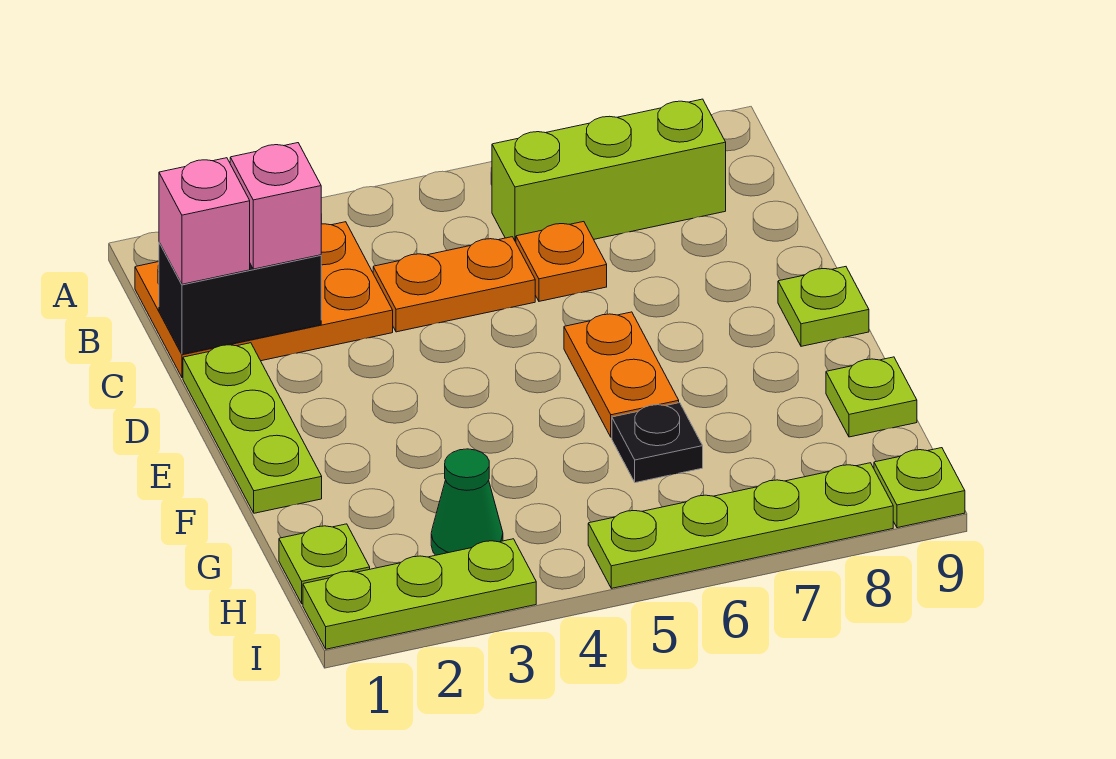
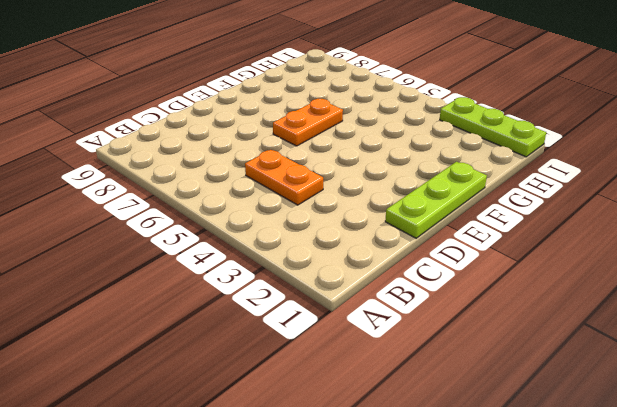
none -> orange 2x3 plate [135,222,393,377]
none -> lime 1x3 brick [492,99,726,242]
none -> orange 1x1 plate [516,222,607,301]

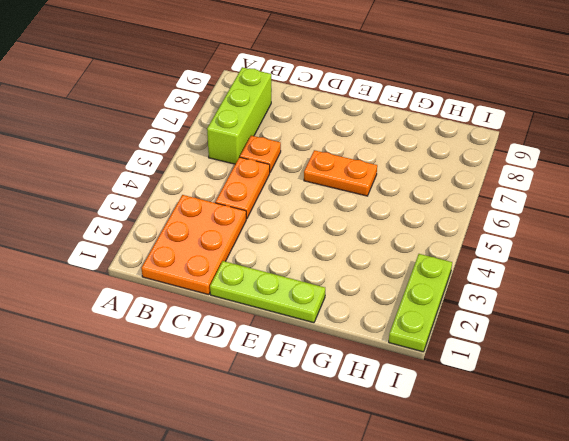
none -> lime 1x1 plate [778,267,869,346]
none -> black 1x1 plate [612,403,703,483]
none -> lime 1x1 plate [826,357,917,437]

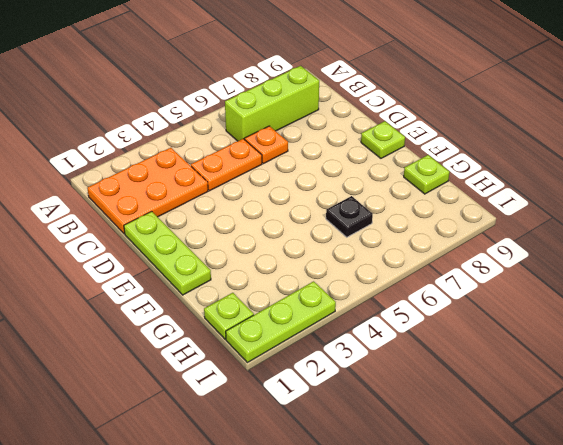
none -> orange 1x2 plate [564,312,679,437]
none -> green 1x1 cone [431,449,503,555]
none -> lime 1x4 plate [588,463,893,588]

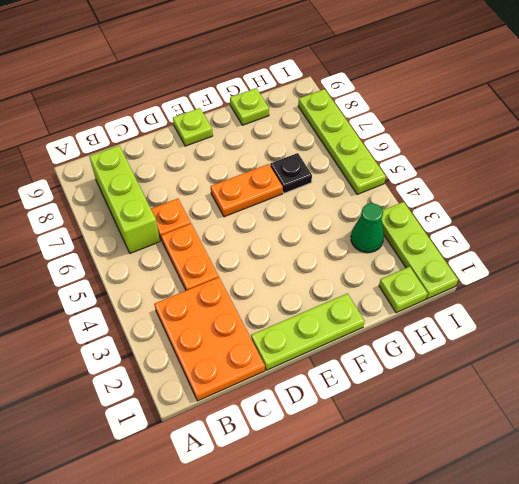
none -> lime 1x1 plate [874,448,965,528]
none -> black 1x2 brick [159,243,321,354]
none -> pink 1x1 brick [159,158,250,284]

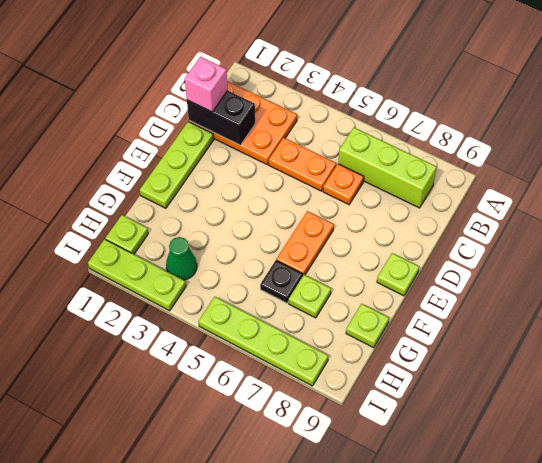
lime 1x1 plate [289,275,331,318] -> lime 1x1 plate moved to [874,448,965,528]
none -> pink 1x1 brick [230,143,321,269]

